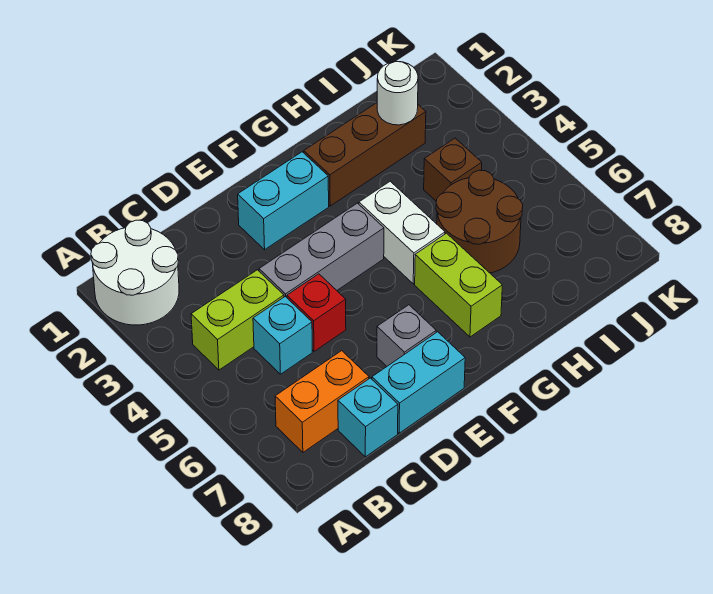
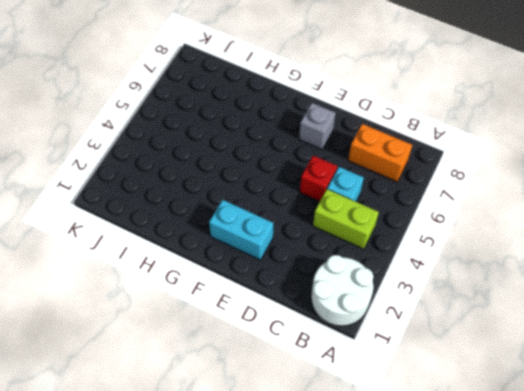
none -> cyan 1x1 brick [338,378,398,457]
none -> grey 1x3 brick [259,203,384,297]
none -> cyan 1x2 brick [372,332,465,433]

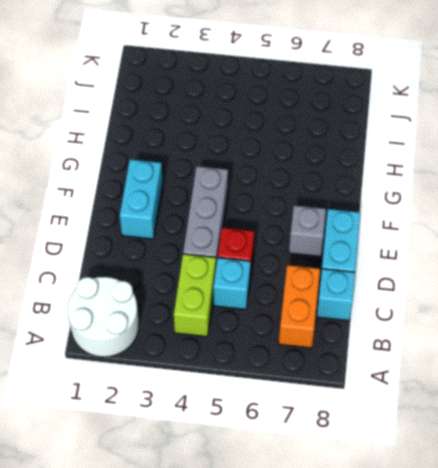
none -> brown 1x3 brick [304,103,426,206]
none -> white 1x2 brick [359,181,445,284]
none -> lime 1x2 brick [415,233,502,337]

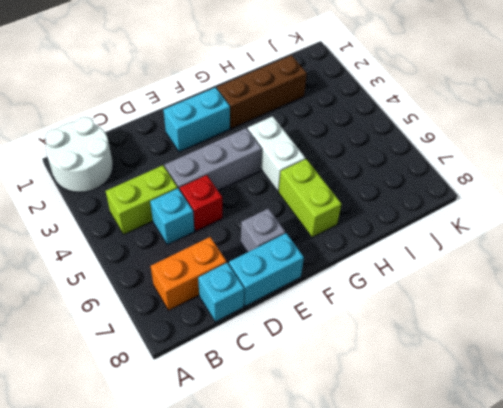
none -> brown 2x2 round brick [436,170,523,273]
none -> brown 1x1 brick [424,138,482,201]
none -> white 1x1 round brick [377,62,418,125]

